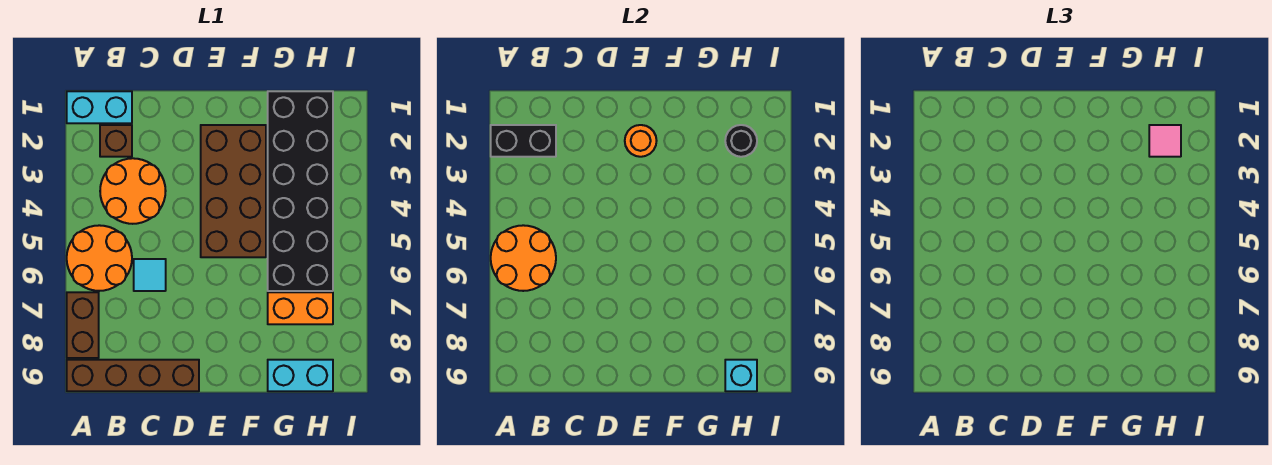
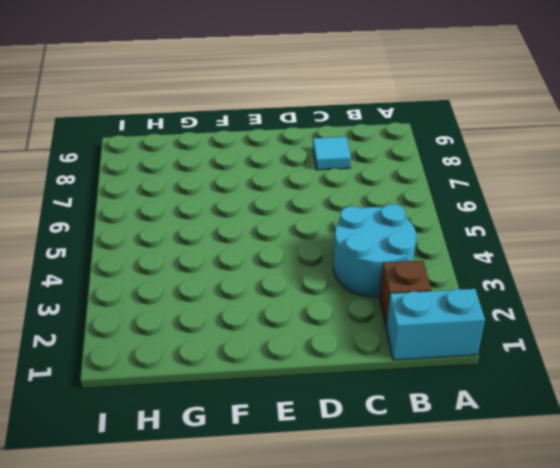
cyan 2x2 round brick [333,204,416,297] -> orange 2x2 round brick [100,158,166,224]
cyan 1x1 tile [313,137,351,170] -> cyan 1x1 tile moved to [134,259,166,291]
none -> orange 2x2 round brick [67,225,132,291]
none -> brown 1x2 brick [67,292,99,358]
none -> brown 1x4 brick [67,360,199,391]

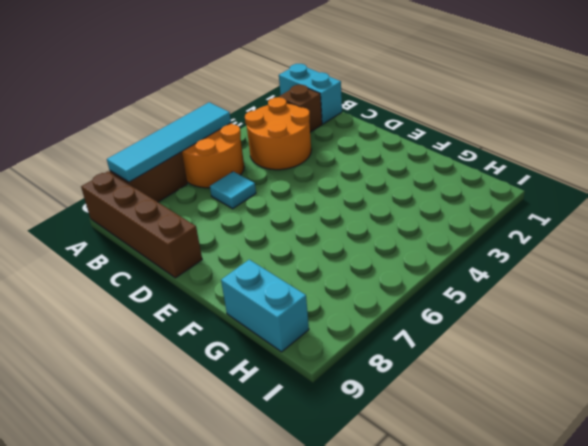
cyan 1x4 tile [107,102,231,182] -> orange 2x2 round brick [491,225,556,291]
none -> brown 2x4 brick [201,125,266,257]
none -> black 2x6 brick [268,91,333,291]
none -> orange 1x2 brick [268,292,333,324]

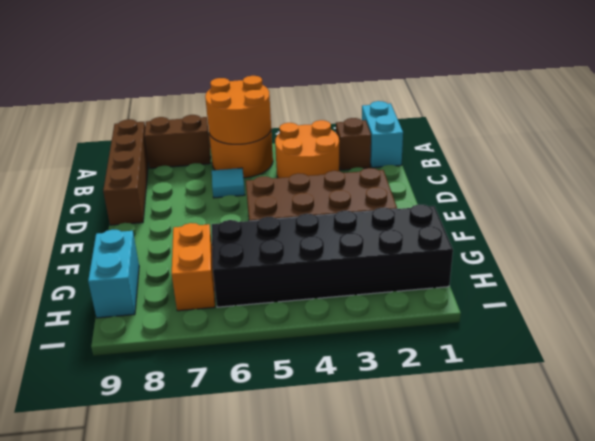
none -> black 1x2 brick [491,125,556,157]
none -> orange 1x1 round brick [625,125,657,157]
none -> black 1x1 round brick [725,125,757,157]

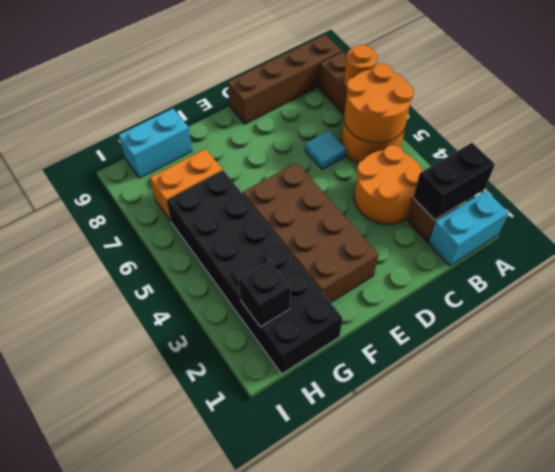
orange 1x1 round brick [344,45,377,88] -> orange 1x1 round brick moved to [625,125,657,157]
black 1x1 brick [239,261,291,327] -> black 1x1 round brick [725,125,757,157]
none -> cyan 1x1 brick [725,360,757,391]
none -> pink 1x1 tile [1149,125,1181,157]

